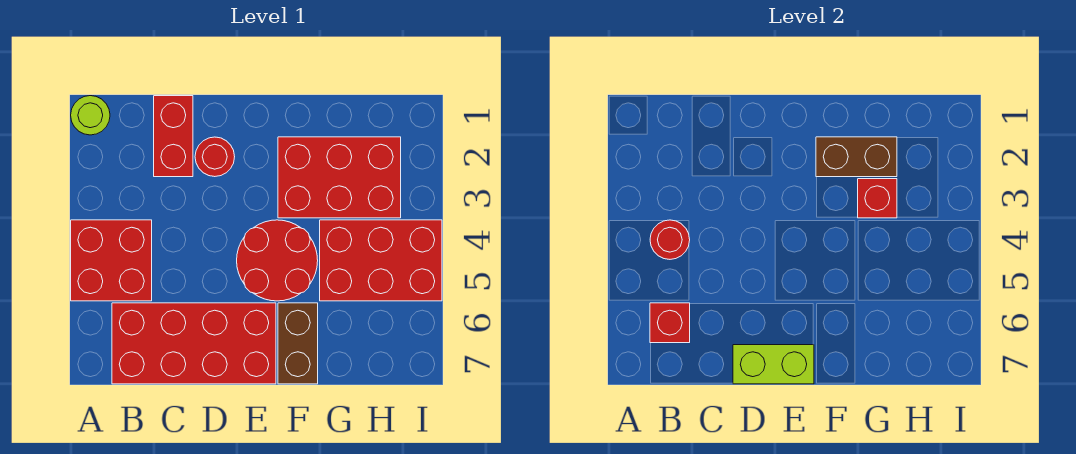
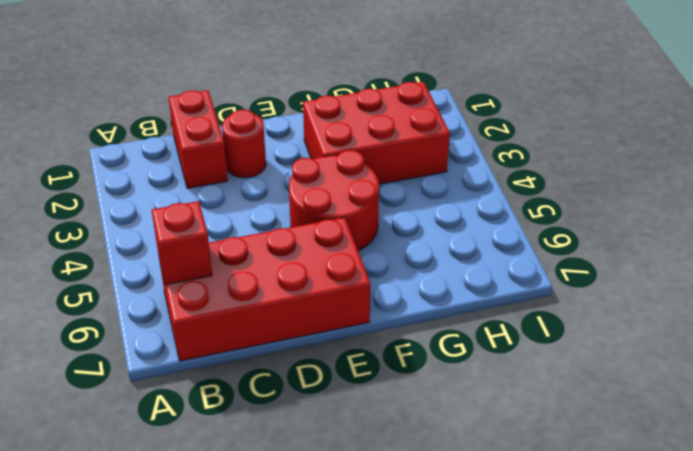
none -> lime 1x1 round brick [71,96,110,135]
none -> red 2x2 brick [71,220,152,301]
none -> brown 1x2 brick [278,303,318,384]

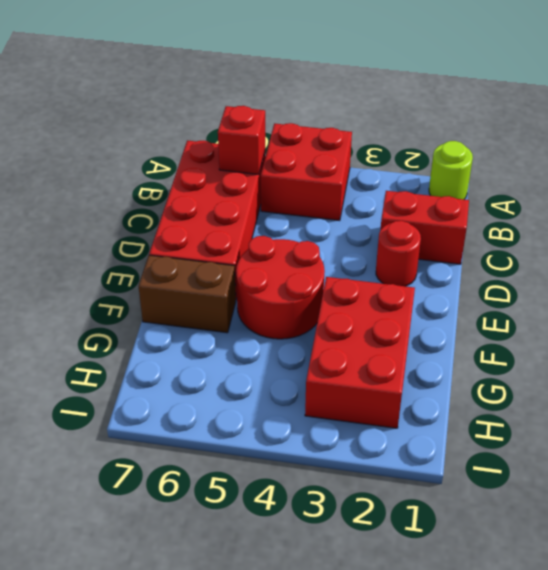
none -> red 2x3 brick [320,220,442,301]
none -> red 1x1 round brick [650,220,690,259]
none -> lime 1x2 brick [733,345,814,384]

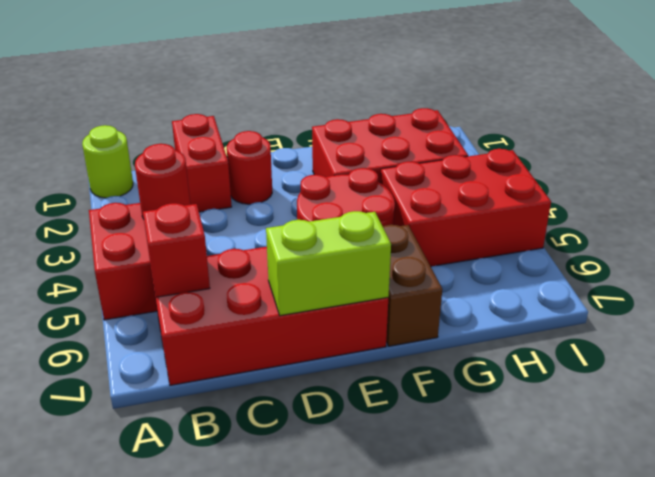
none -> brown 1x2 brick [816,137,897,177]
none -> red 1x1 brick [858,179,897,218]

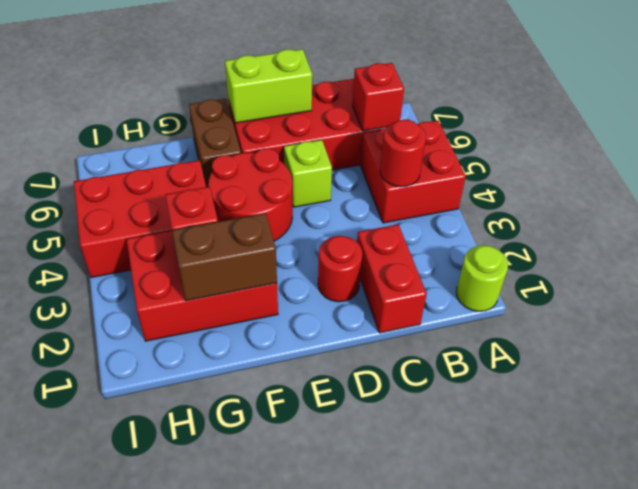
lime 1x1 brick [284,140,332,207] -> none

